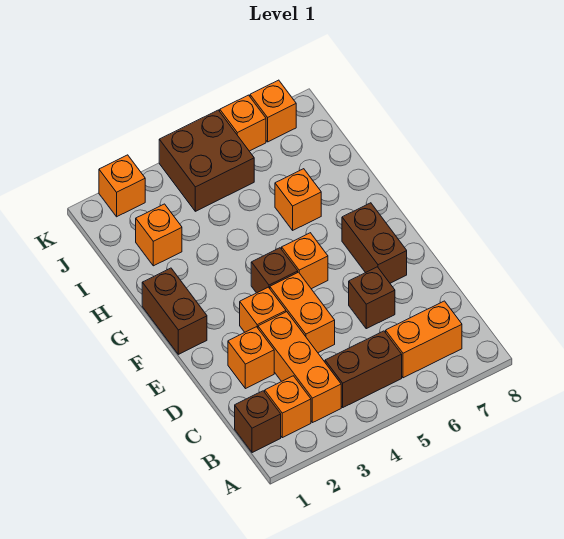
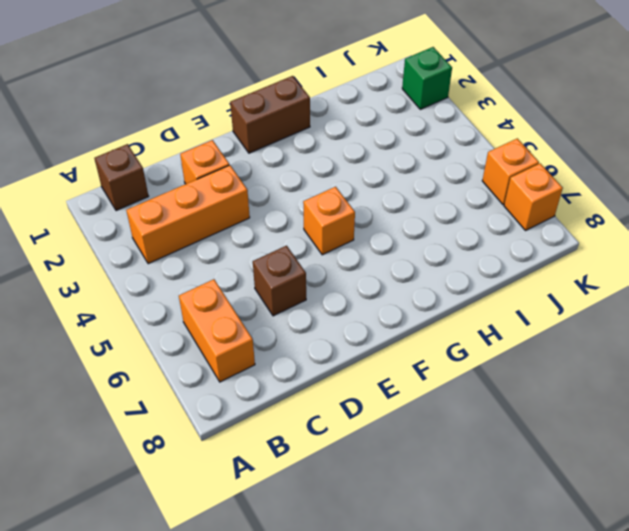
green 1x1 brick [402,47,452,109] -> orange 1x1 brick [99,155,145,217]
none -> orange 1x1 brick [265,376,311,438]
none -> brown 1x2 brick [325,331,402,407]
none -> orange 1x2 brick [270,272,335,353]

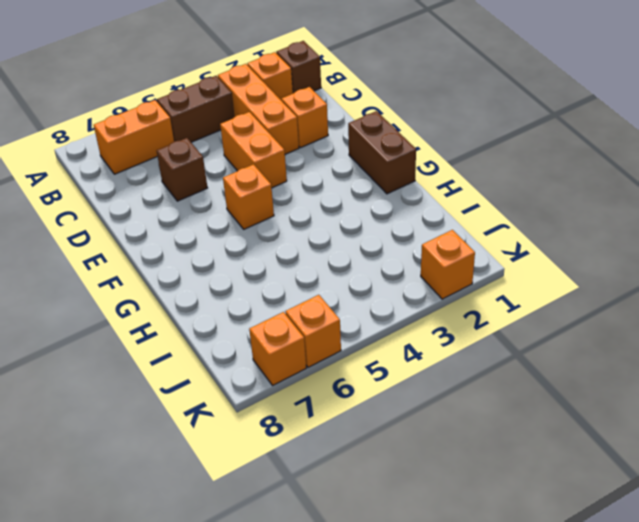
none -> orange 1x1 brick [240,287,286,332]
none -> brown 1x2 brick [342,203,407,283]
none -> brown 1x1 brick [251,248,298,293]

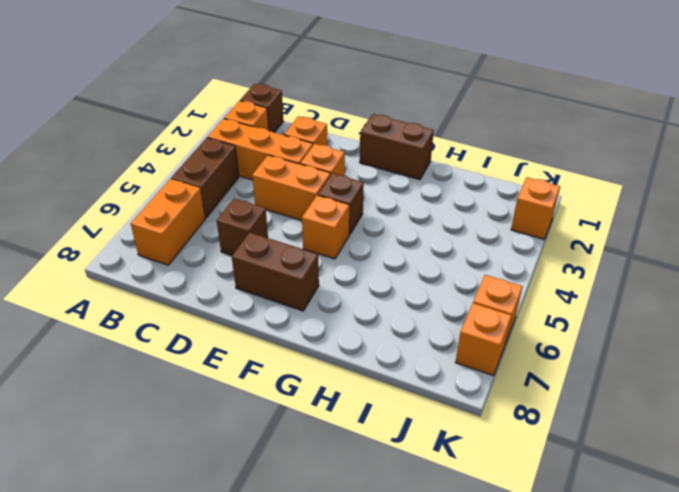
none -> orange 1x1 brick [275,169,321,230]
none -> orange 1x1 brick [136,204,182,266]
none -> brown 2x2 brick [159,110,254,211]

